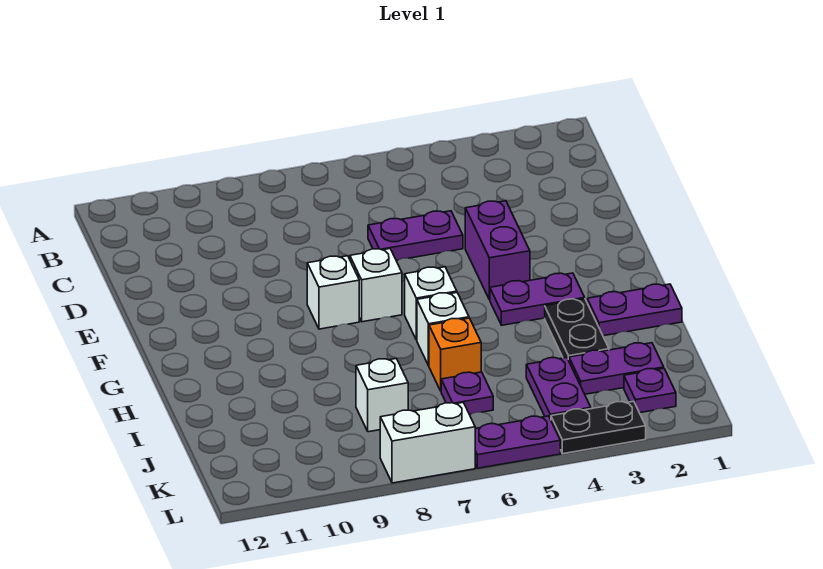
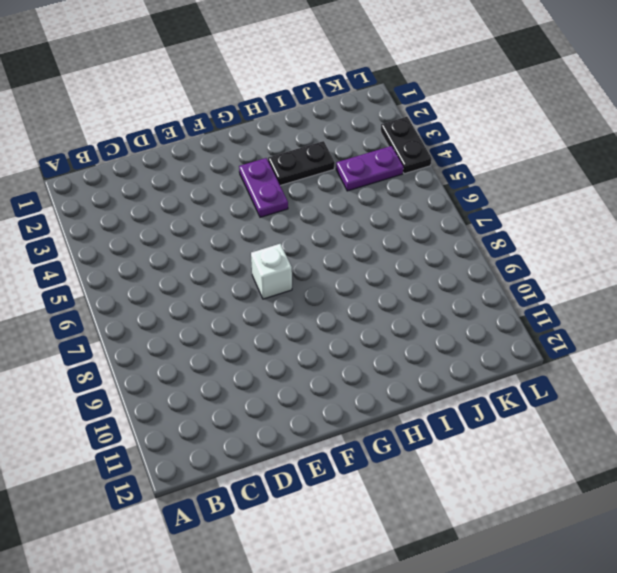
none -> purple 1x2 plate [368,211,463,260]
none -> purple 1x2 brick [465,201,530,300]
none -> white 1x1 brick [307,256,359,329]

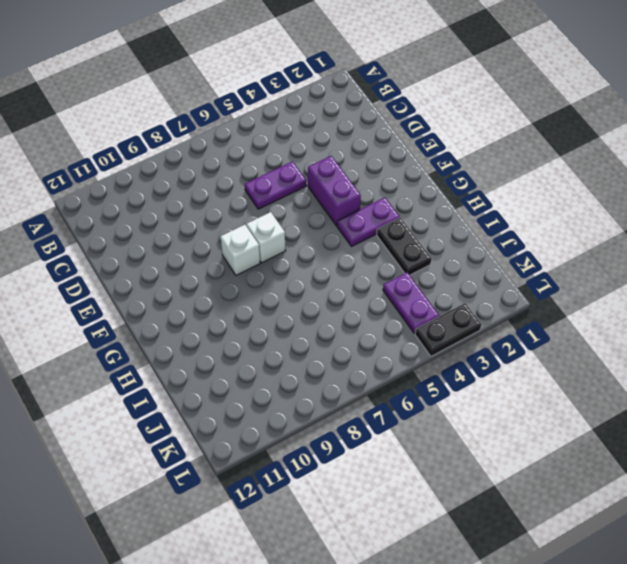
none -> white 1x1 brick [405,267,457,340]
none -> purple 1x2 plate [587,284,682,336]
none -> white 1x1 brick [417,293,469,366]

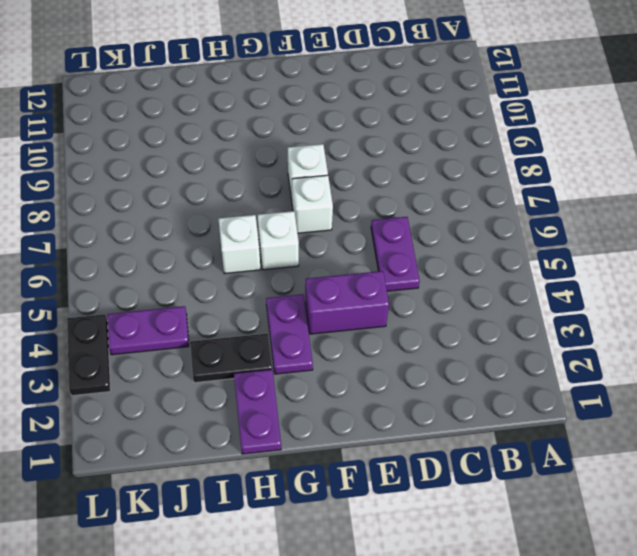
none -> orange 1x1 brick [429,318,481,391]
none -> purple 1x2 plate [569,343,664,394]
none -> purple 1x1 plate [441,372,493,414]

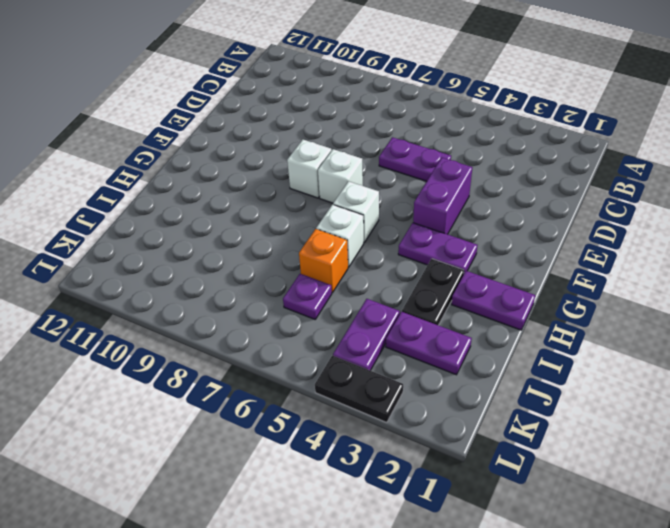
none -> white 1x1 brick [356,359,408,432]
none -> purple 1x1 plate [624,368,676,413]
none -> purple 1x2 plate [475,416,560,468]

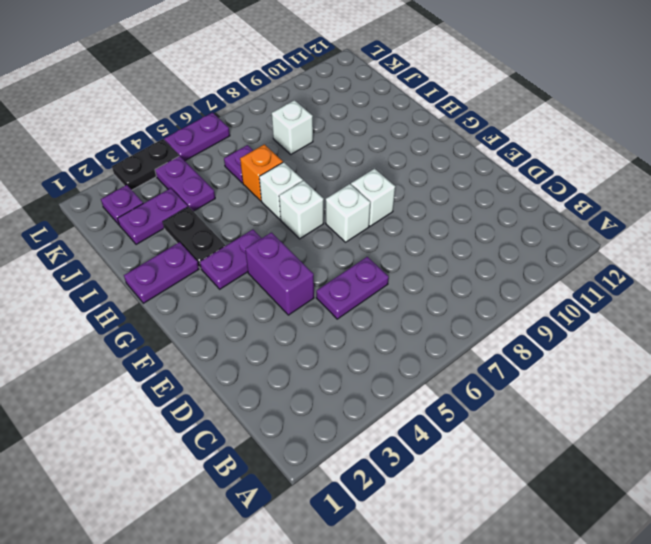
none -> white 1x2 brick [380,403,475,483]

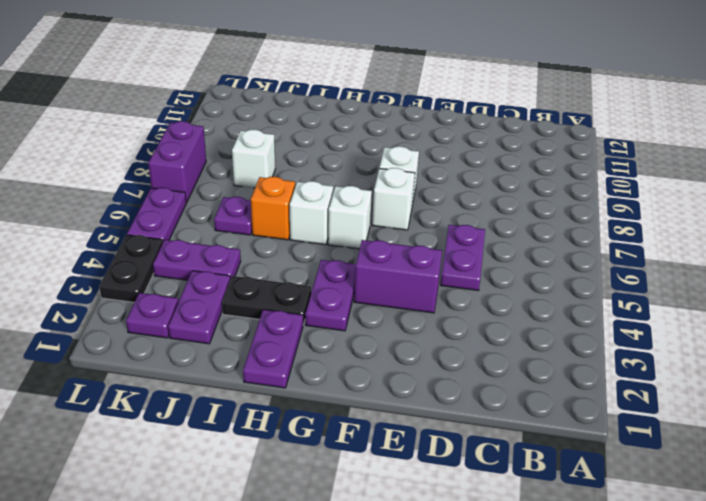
purple 1x2 brick [148,121,206,203] -> white 1x2 brick [380,403,475,483]

